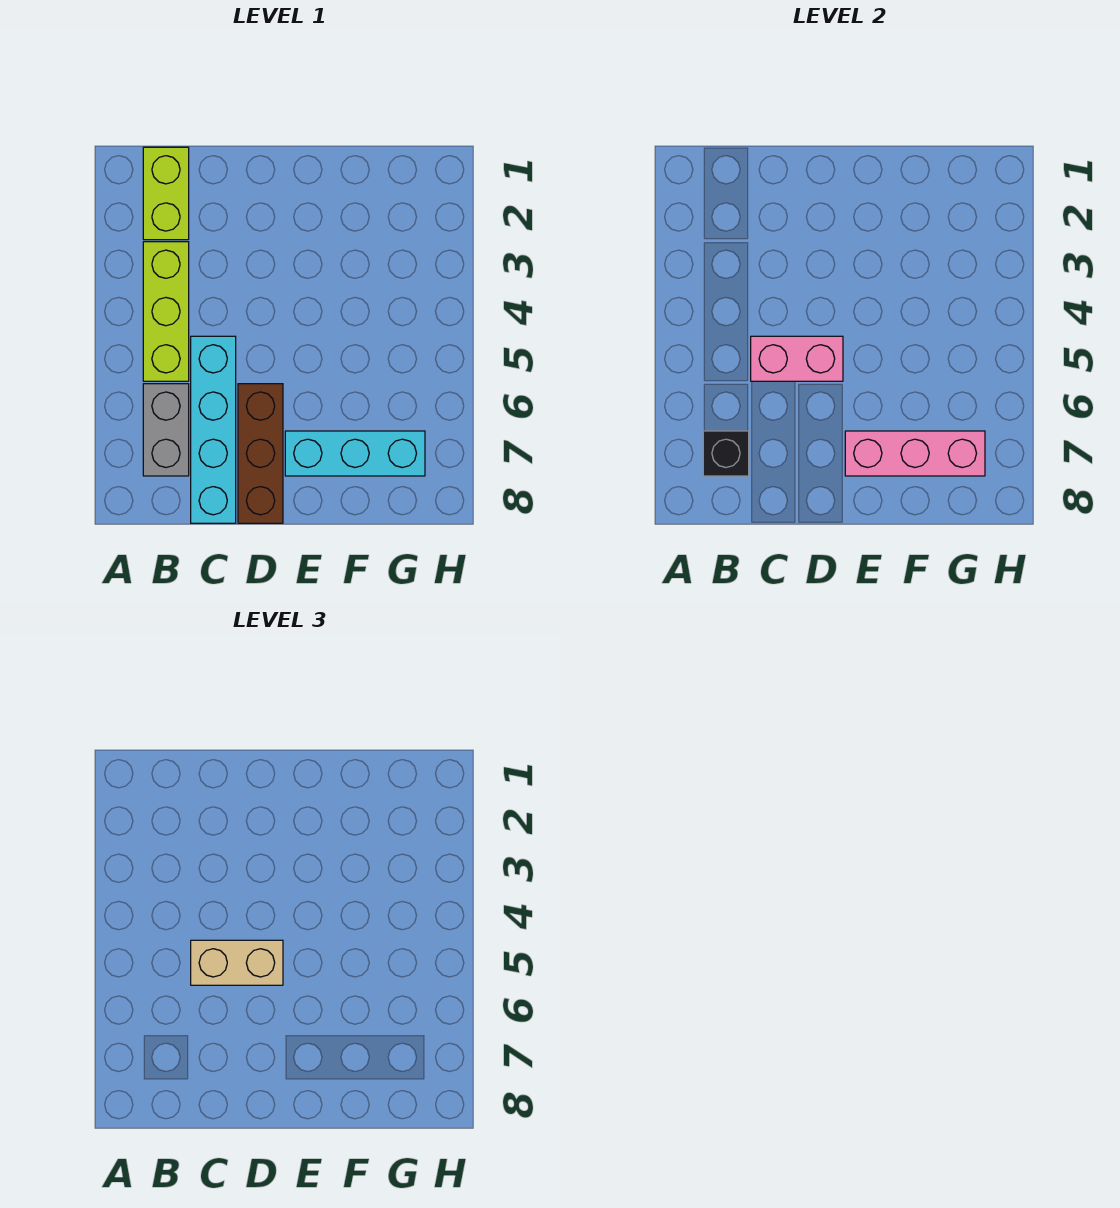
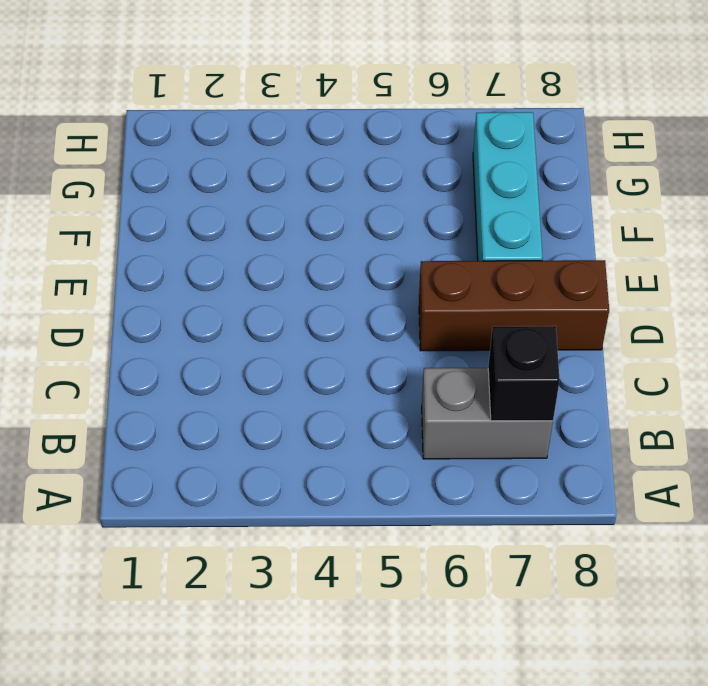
none -> lime 1x2 brick [143,147,189,240]
none -> lime 1x3 brick [143,242,189,381]

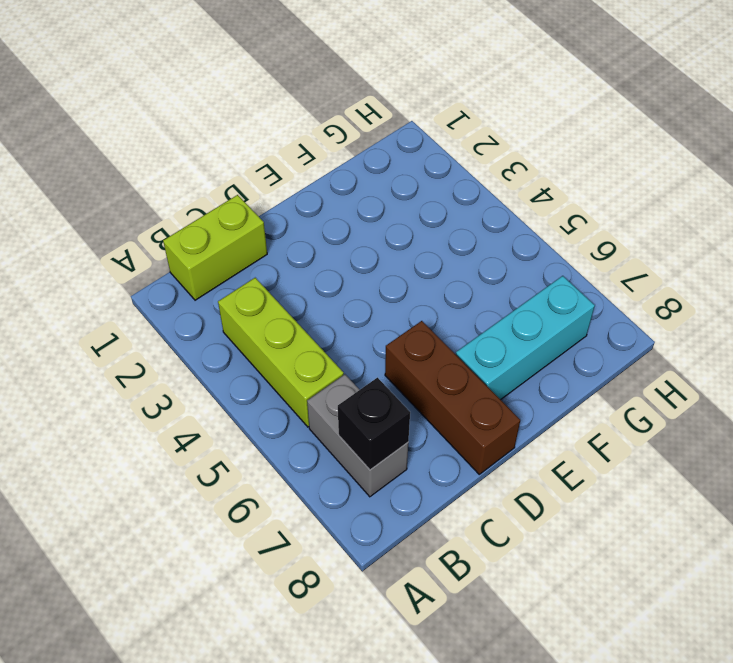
lime 1x2 brick [163,195,267,300] -> lime 1x2 brick turned to [143,147,189,240]
none -> cyan 1x4 brick [191,336,236,523]
none -> pink 1x2 brick [751,336,843,381]

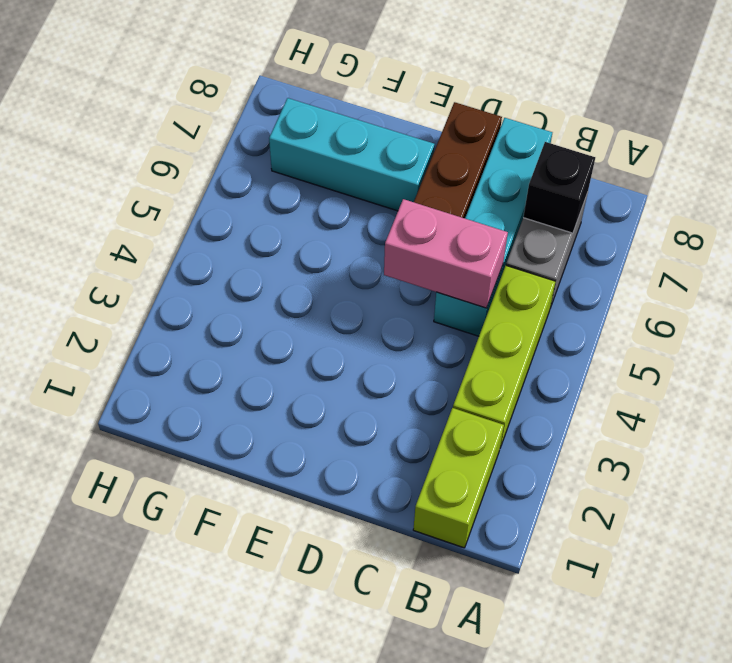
none -> pink 1x3 brick [845,431,985,476]
none -> tan 1x2 brick [191,940,283,985]

